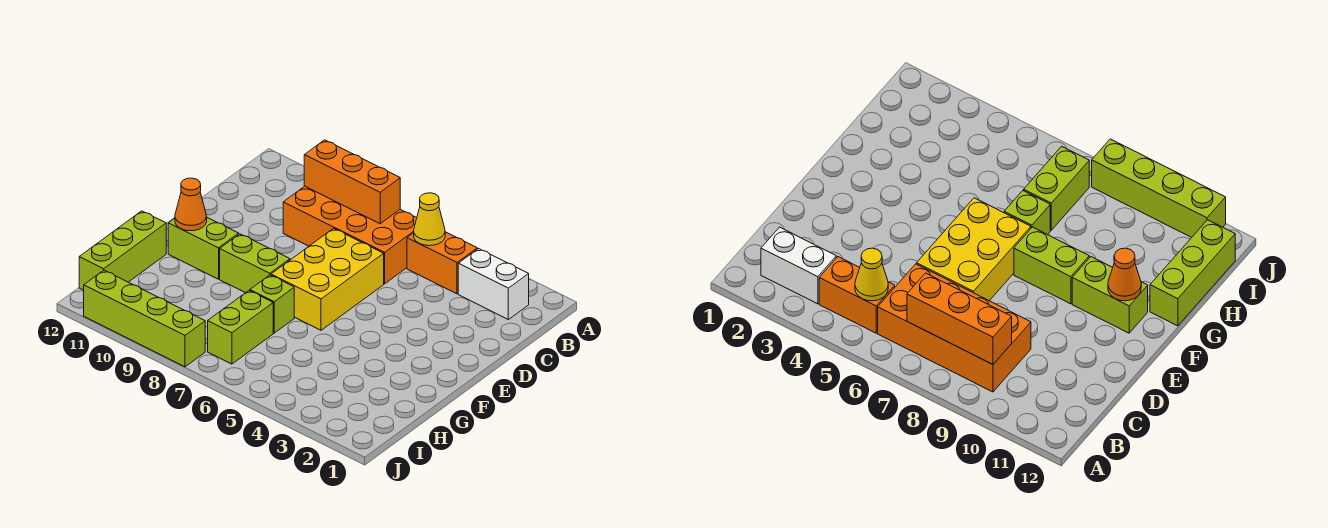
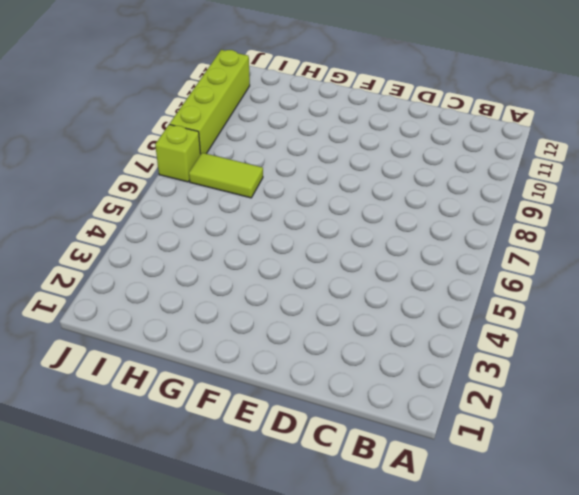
lime 1x2 tile [189,153,263,198] -> lime 1x2 brick [208,291,273,364]
lime 1x1 brick [155,124,201,182] -> lime 1x1 brick moved to [250,275,294,333]
none -> white 1x2 brick [458,249,529,319]
none -> orange 1x2 brick [407,232,477,294]
none -> orange 2x4 brick [283,186,417,284]

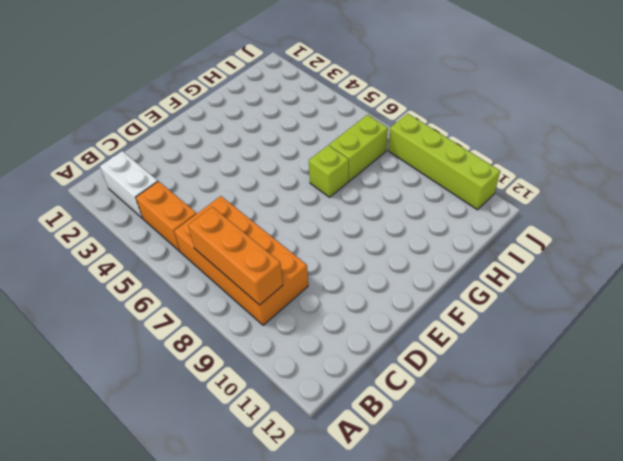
none -> yellow 2x3 brick [271,228,384,330]
none -> lime 1x2 brick [220,234,290,293]
none -> lime 1x2 brick [168,218,239,279]

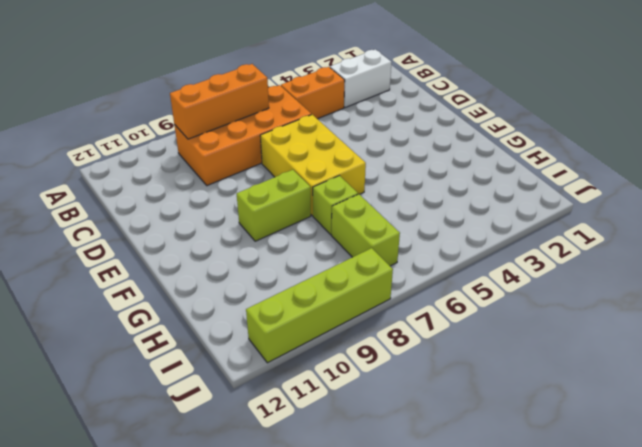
none -> lime 1x2 brick [168,218,239,279]
none -> lime 1x3 brick [79,211,166,290]
none -> yellow 1x1 cone [414,193,445,246]

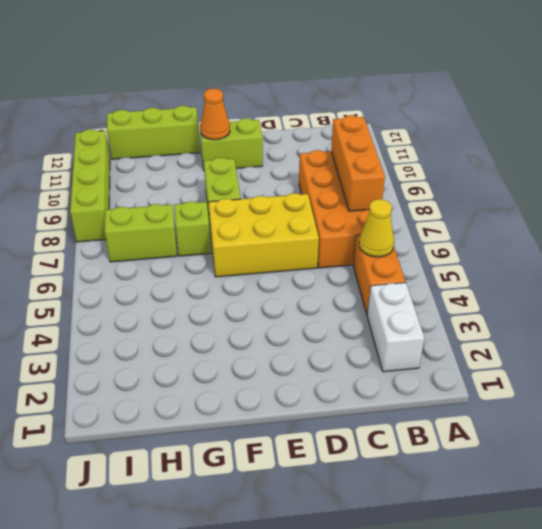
lime 1x2 brick [200,118,263,170] -> lime 1x2 brick turned to [168,218,239,279]

